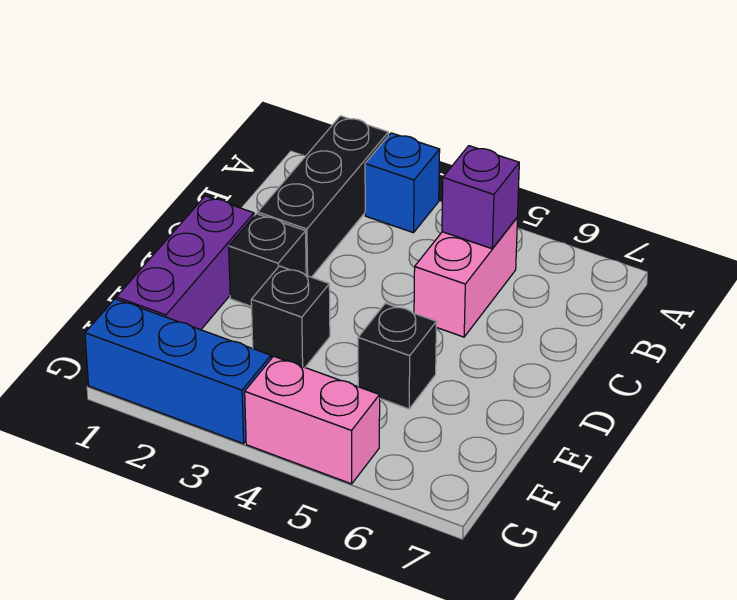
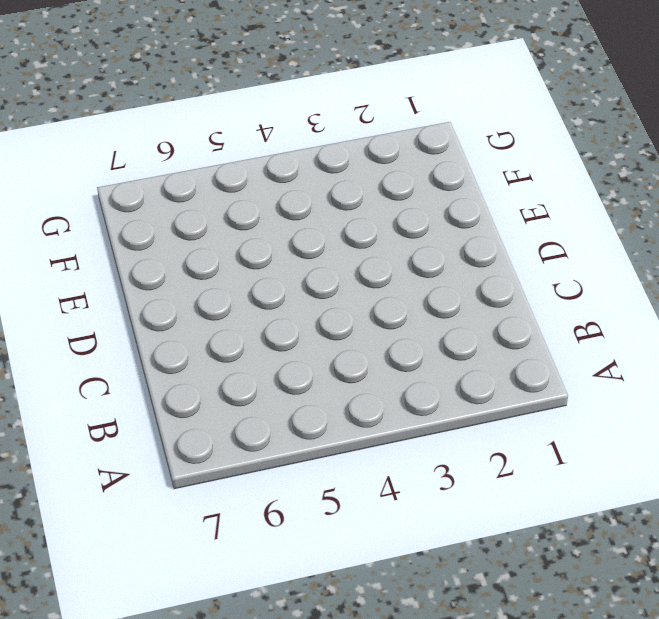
none -> black 1x3 brick [258,116,388,277]
none -> blue 1x1 brick [365,133,440,233]

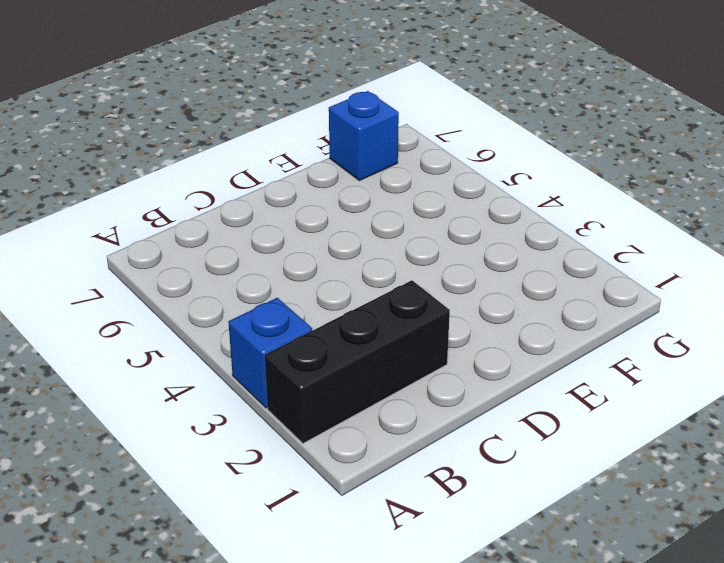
blue 1x1 brick [329,91,399,181] -> none
none -> pink 1x2 brick [414,217,518,337]
none -> purple 1x3 brick [116,196,254,330]

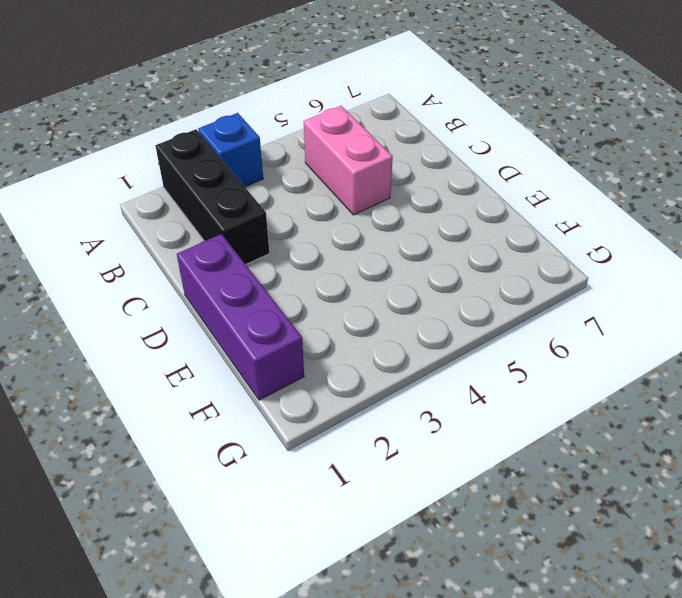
none -> black 1x1 brick [229,214,306,306]
none -> black 1x1 brick [251,266,330,367]

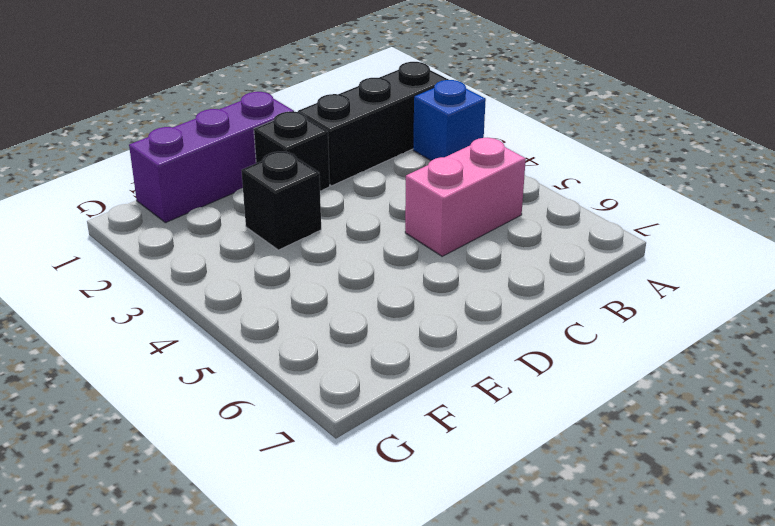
none -> black 1x1 brick [358,303,436,409]
none -> blue 1x3 brick [85,299,271,444]

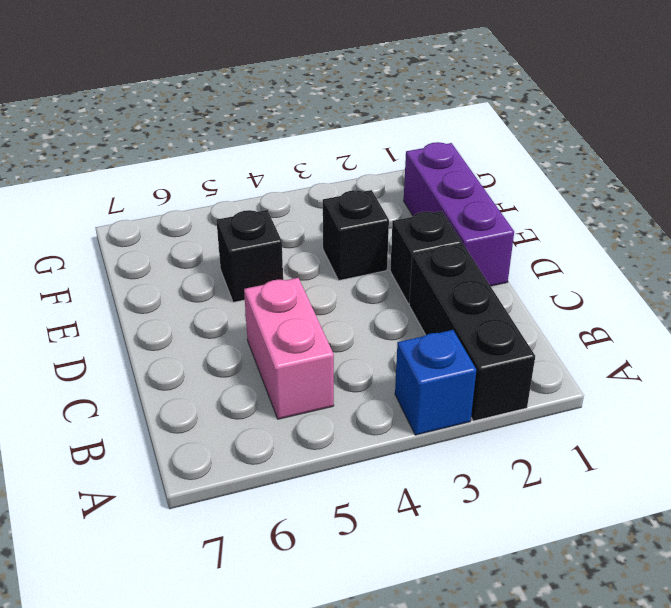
none -> blue 1x3 brick [85,299,271,444]
none -> pink 1x2 brick [245,356,380,484]

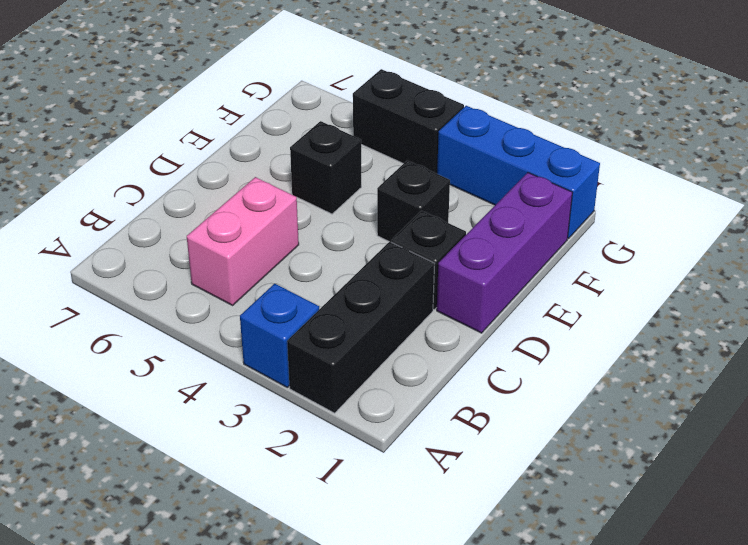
black 1x2 brick [353,69,464,174] -> pink 1x2 brick [245,356,380,484]
none -> purple 1x1 brick [442,146,519,249]

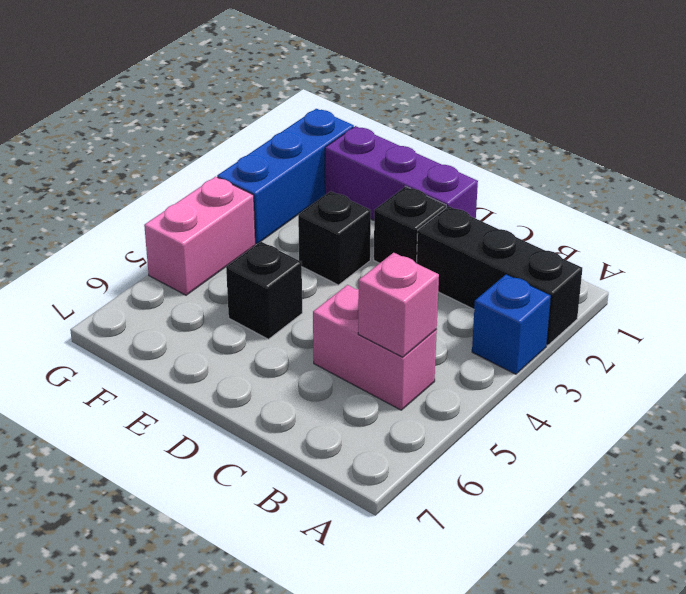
pink 1x1 brick [358,253,439,357] -> purple 1x1 brick [442,146,519,249]

